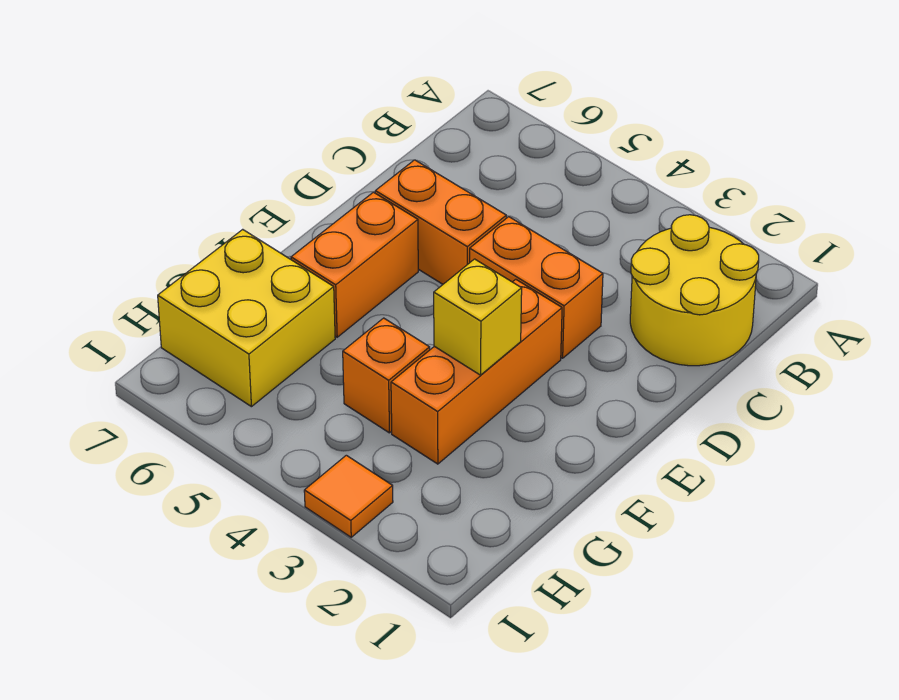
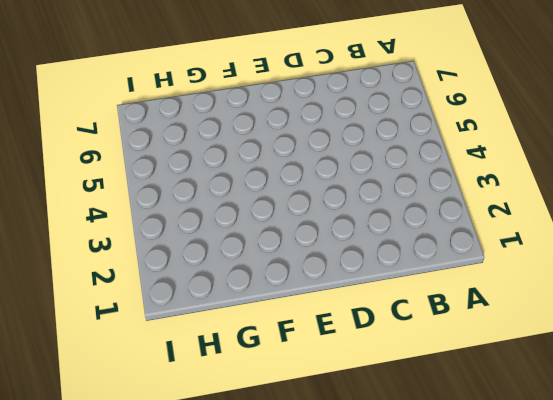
none -> yellow 2x2 round brick [630,215,759,366]
none -> orange 1x2 brick [470,217,603,358]

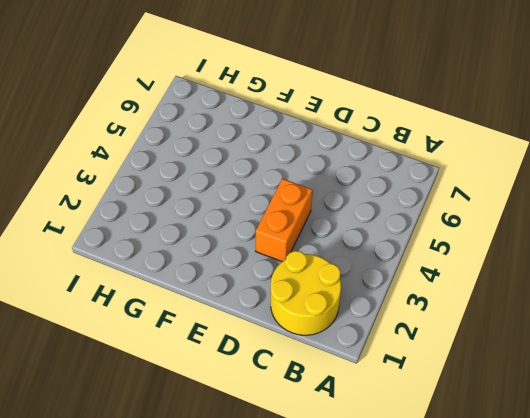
none -> orange 1x2 brick [375,160,506,284]
none -> orange 1x3 brick [391,279,562,464]

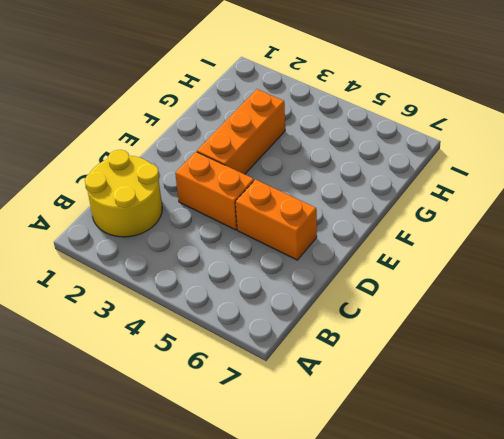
none -> orange 1x2 brick [291,192,418,337]
none -> orange 1x1 brick [343,318,430,433]

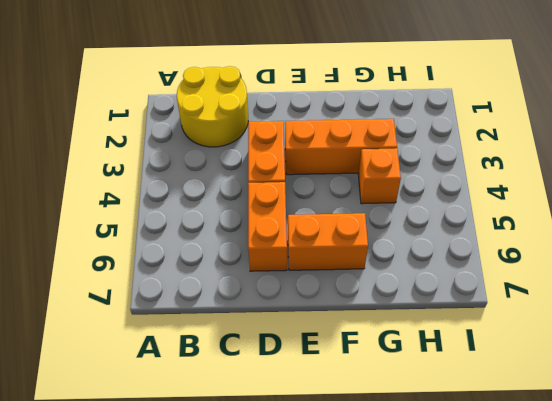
none -> yellow 2x2 brick [158,229,335,407]
none -> orange 1x1 tile [304,455,393,537]

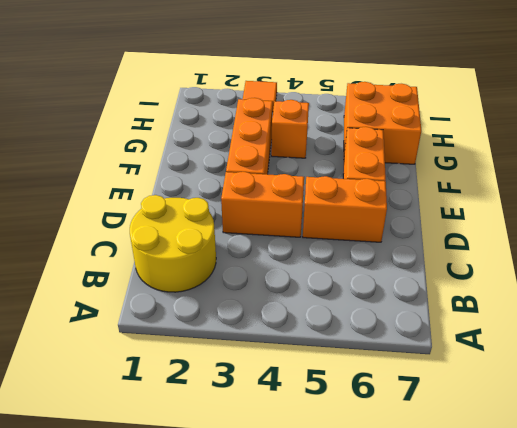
orange 2x2 brick [344,82,421,164] -> yellow 2x2 brick [158,229,335,407]
none -> yellow 1x1 brick [434,259,522,375]

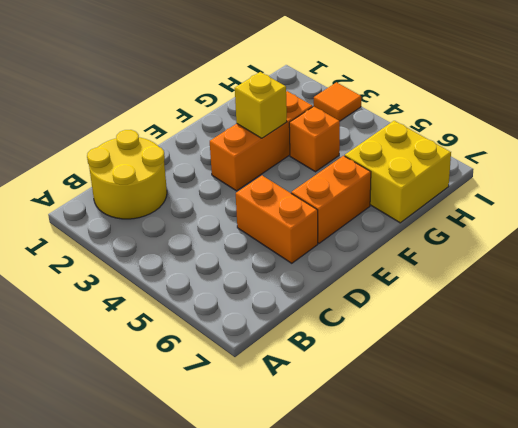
none -> orange 1x2 brick [470,217,603,358]

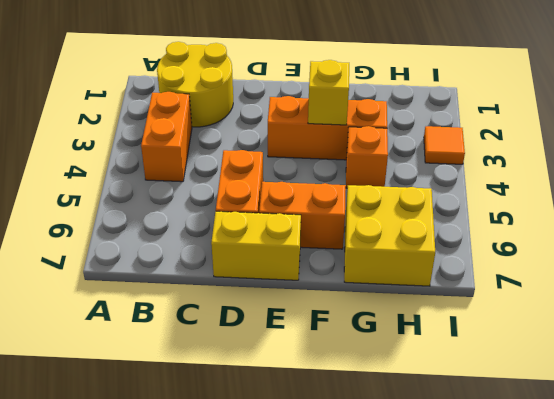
orange 1x2 brick [141,92,192,182] -> orange 1x2 brick moved to [470,217,603,358]
yellow 1x2 brick [211,211,301,280] -> none

